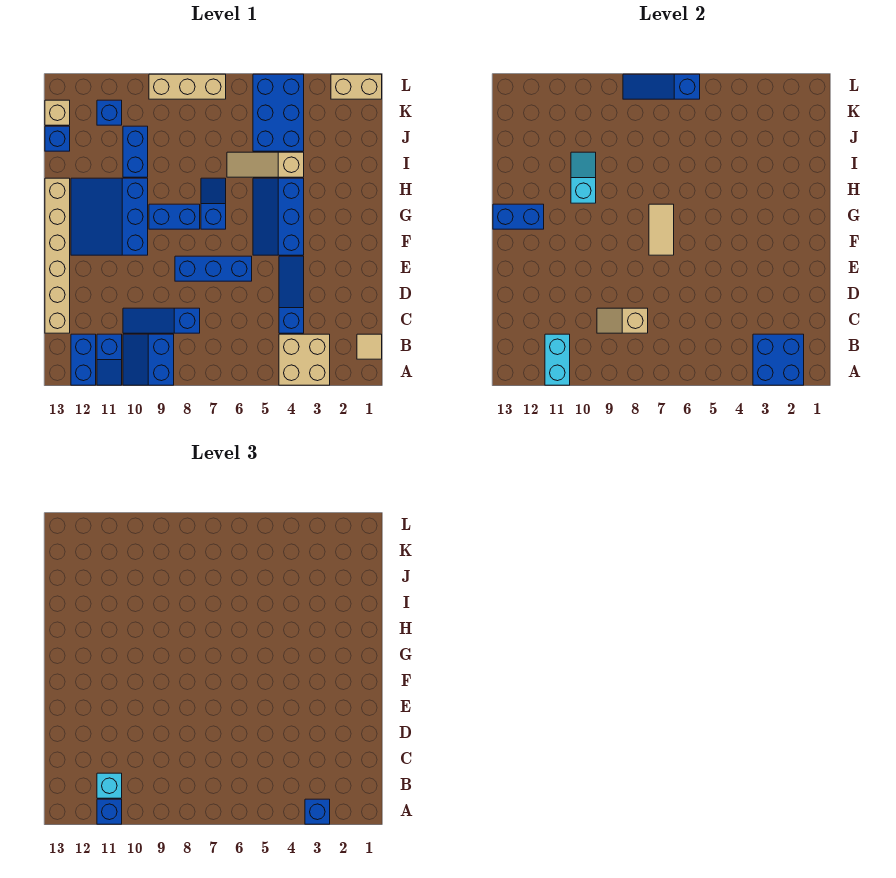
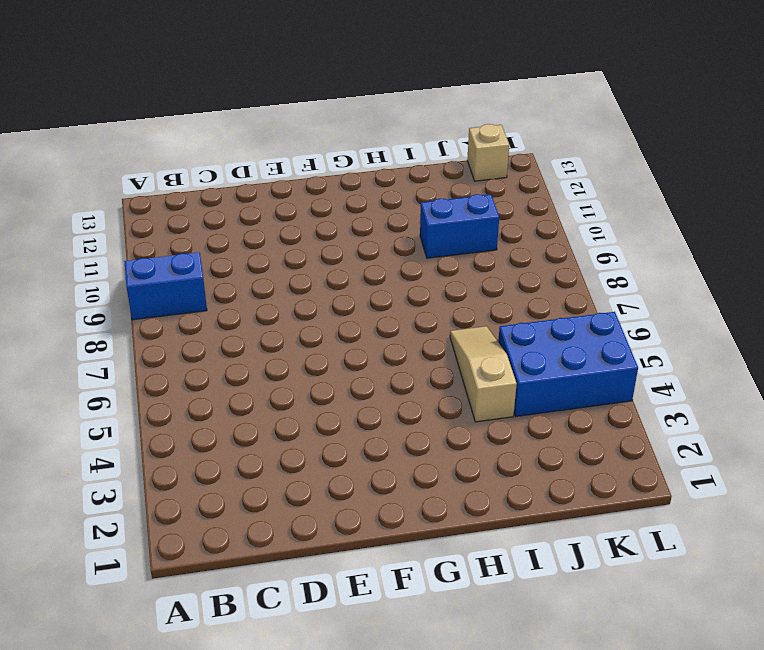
none -> tan 2x2 brick [279,334,330,385]
none -> blue 1x2 slope [97,334,122,385]
none -> blue 1x2 brick [71,334,96,385]
none -> tan 1x1 tile [357,334,382,359]

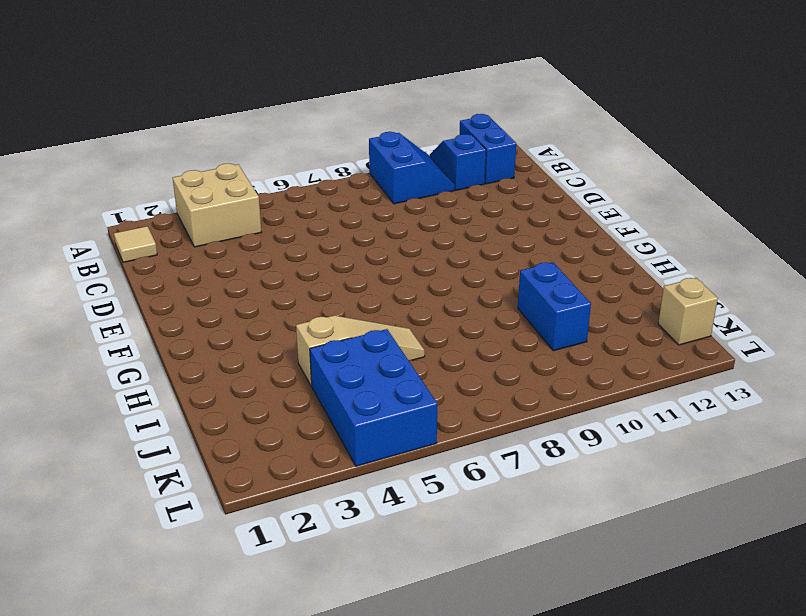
none -> blue 1x3 slope [279,256,304,333]
none -> blue 1x3 slope [123,308,200,333]
none -> tan 1x6 brick [45,178,70,333]
none -> blue 1x3 brick [175,256,252,281]

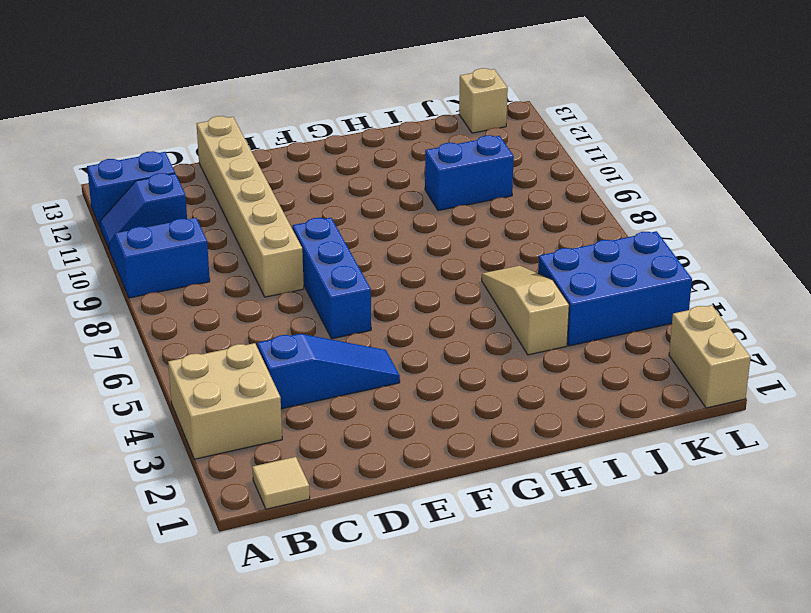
tan 1x6 brick [197,116,304,297] -> tan 1x6 brick turned to [45,178,70,333]
none -> blue 1x3 slope [123,308,200,333]
none -> blue 2x3 slope [253,178,304,255]
none -> blue 3x3 slope [71,178,148,255]
none -> blue 1x2 slope [201,178,226,229]

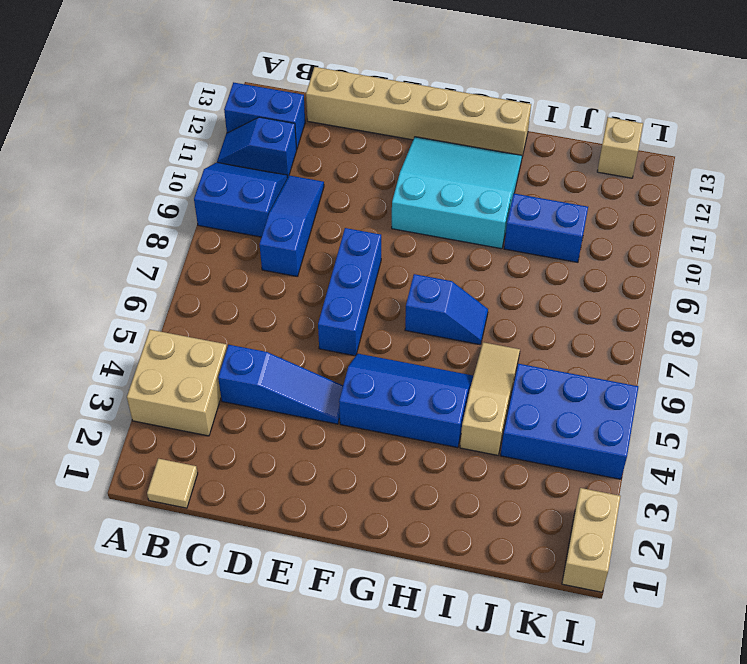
cyan 3x3 slope [392,137,522,249] -> blue 3x3 slope [71,178,148,255]
none -> blue 1x2 brick [149,204,200,229]
none -> blue 1x1 brick [45,126,70,151]
none -> blue 1x1 brick [97,100,122,125]
none -> tan 1x3 brick [149,74,226,99]

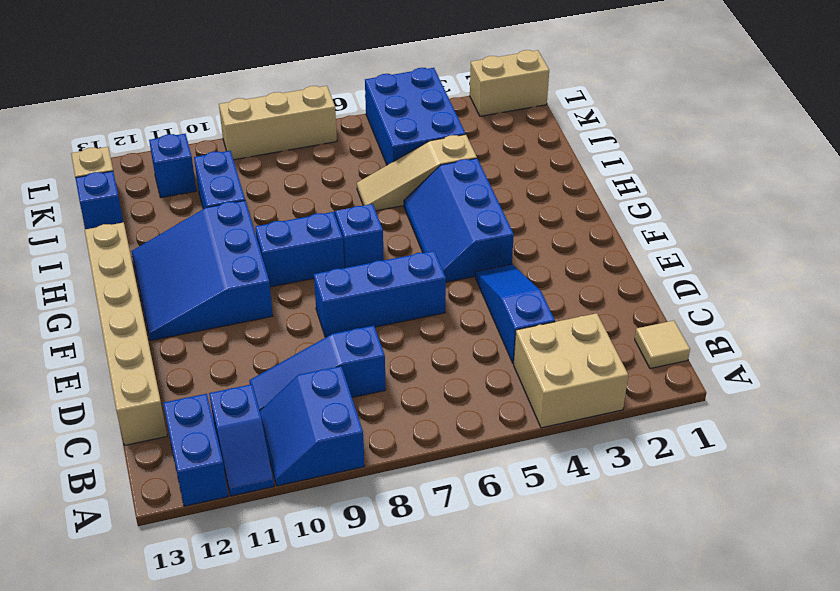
none -> blue 2x2 brick [753,334,804,385]
none -> cyan 1x2 brick [545,334,570,385]
none -> tan 1x2 slope [597,308,648,333]
none -> tan 1x2 tile [649,204,674,255]

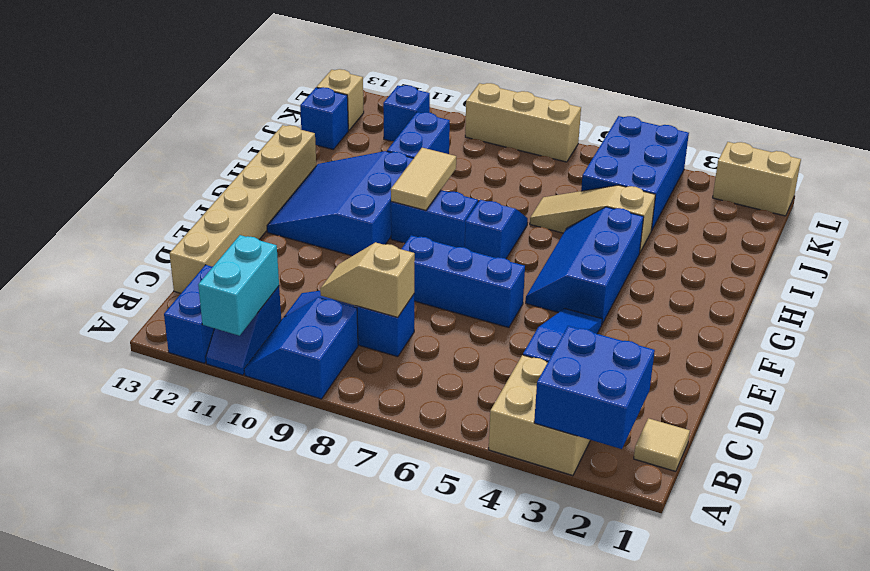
tan 1x2 tile [391,148,456,211] -> tan 1x2 tile moved to [649,204,674,255]
none -> blue 1x2 brick [493,204,544,229]
none -> cyan 1x2 slope [571,152,596,203]
none -> blue 1x3 slope [623,74,700,99]
none -> blue 1x1 brick [305,799,330,824]

